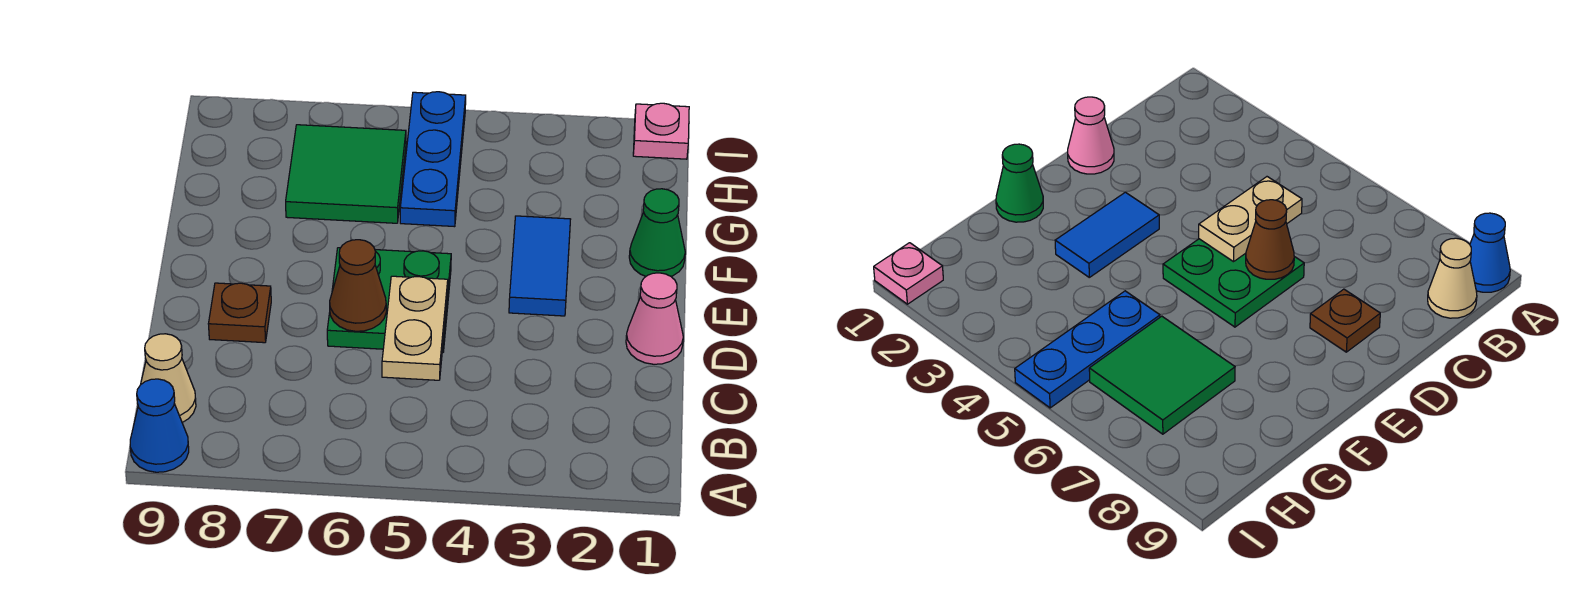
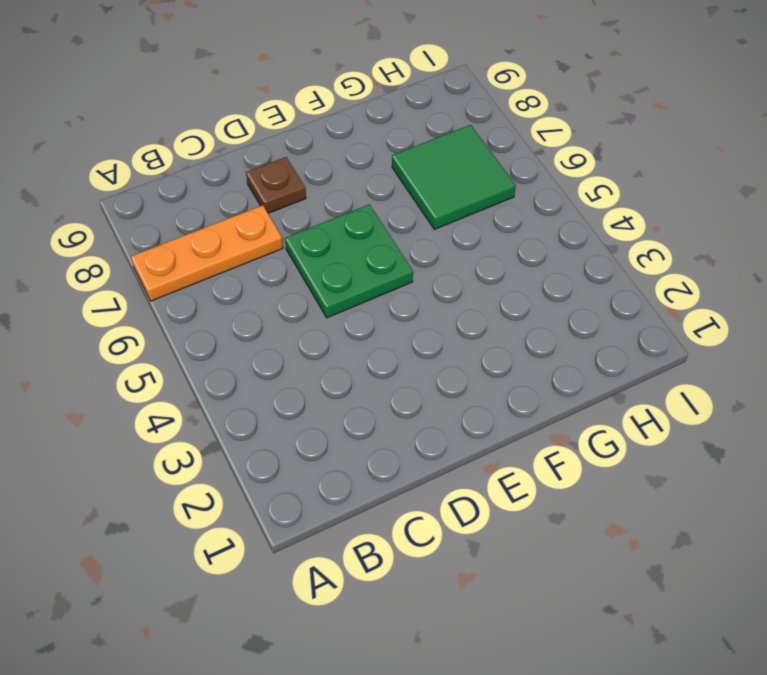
orange 1x3 plate [131,205,283,301] -> none
none -> blue 1x1 cone [130,379,189,472]
none -> tan 1x1 cone [141,334,196,422]
none -> pink 1x1 cone [626,273,683,364]

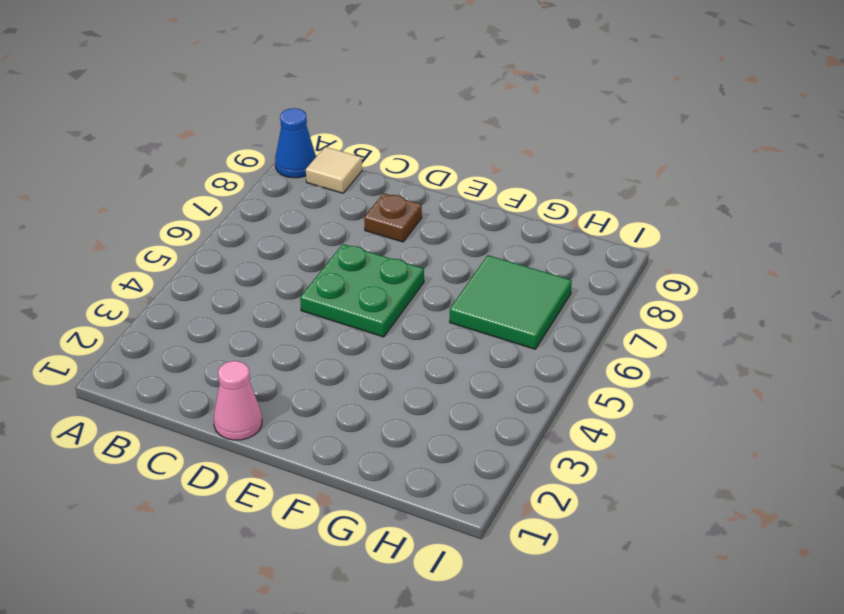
tan 1x1 tile [306,147,362,193] -> tan 1x1 cone [141,334,196,422]
none -> blue 1x2 tile [509,216,571,316]
none -> green 1x1 cone [629,189,685,276]
none -> blue 1x3 plate [400,92,466,227]

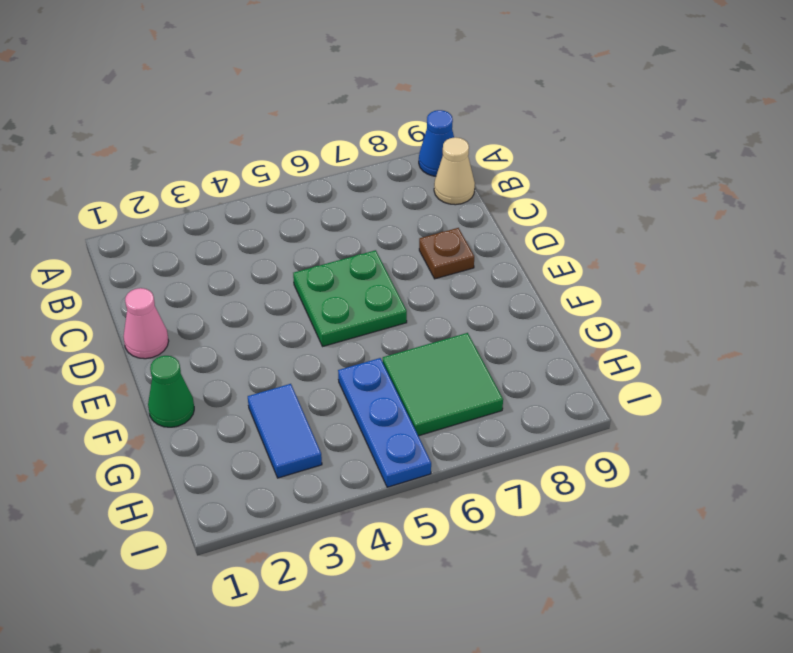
blue 1x2 tile [248,384,322,478] -> blue 1x2 tile moved to [509,216,571,316]
none -> pink 1x1 plate [633,103,689,159]
none -> tan 1x2 plate [382,276,448,380]
none -> brown 1x1 cone [330,240,386,331]

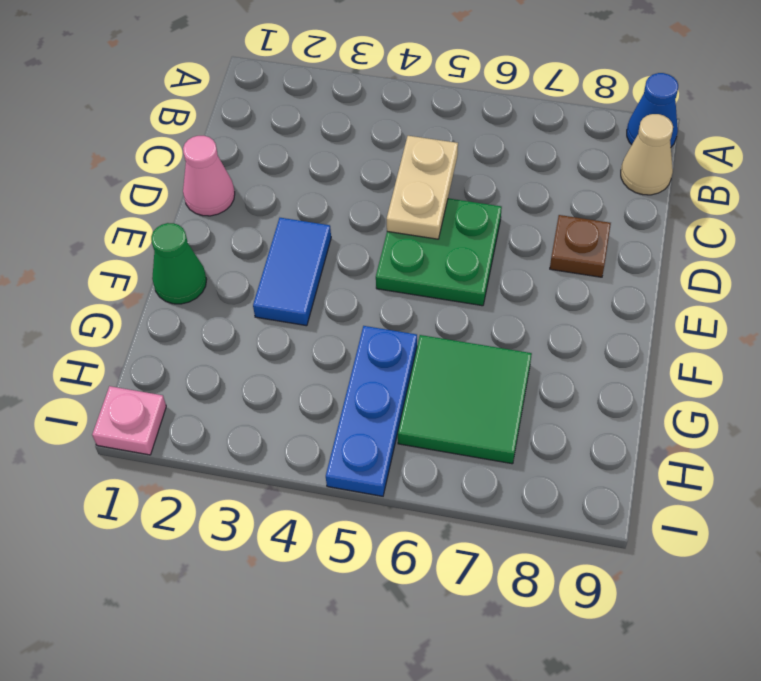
none -> brown 1x1 cone [330,240,386,331]

